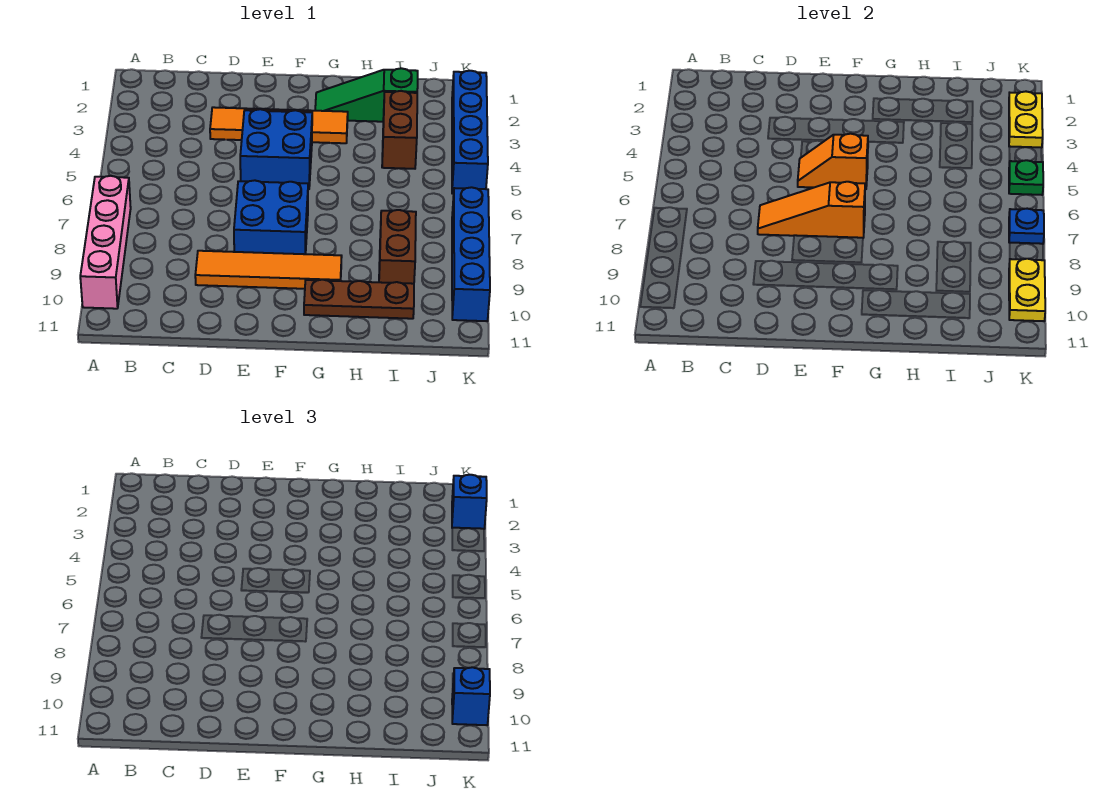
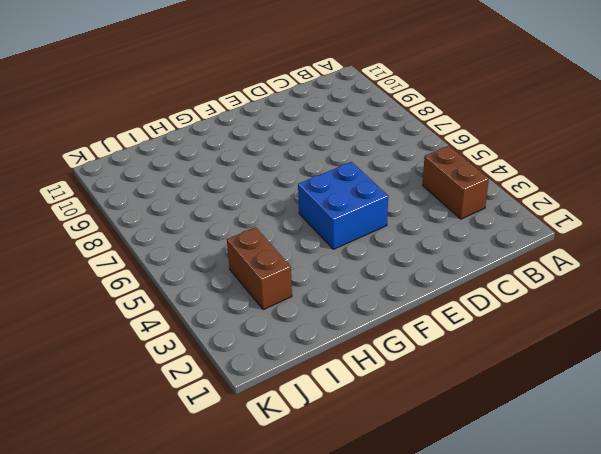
brown 1x2 brick [423,146,489,219] -> brown 1x2 brick moved to [379,210,416,284]
none -> pink 1x4 brick [80,176,131,309]
none -> orange 1x4 tile [210,107,348,143]
none -> orange 1x4 tile [195,251,342,289]

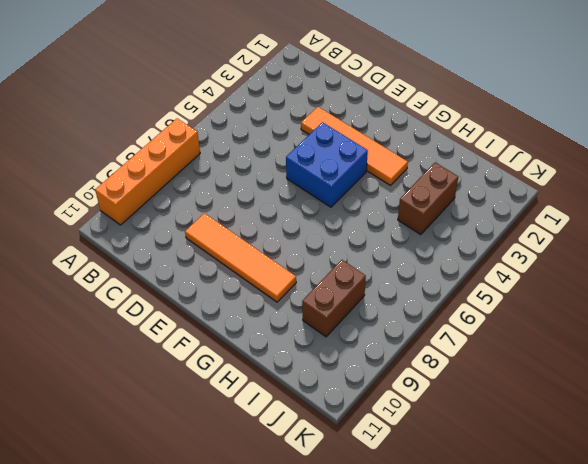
orange 1x4 brick [95,118,200,225] -> pink 1x4 brick [80,176,131,309]
none -> blue 2x2 brick [234,180,308,254]
none -> green 1x3 slope [315,68,418,122]
none -> brown 1x3 plate [304,280,414,319]

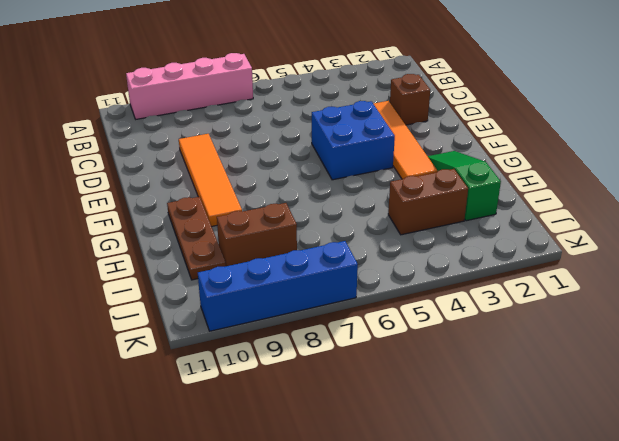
brown 1x1 brick [390,74,430,125] -> none
none -> blue 2x2 brick [234,180,308,254]
none -> blue 1x4 brick [452,71,488,194]
none -> orange 1x3 slope [758,182,865,238]

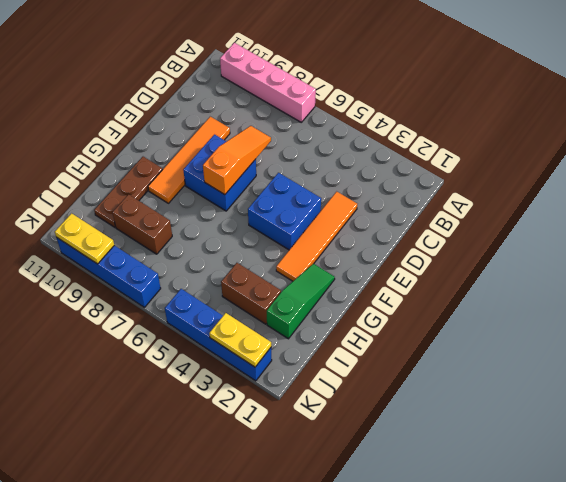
none -> orange 1x2 slope [798,134,868,189]
none -> green 1x1 plate [1009,160,1043,195]
none -> blue 1x1 plate [1009,209,1044,244]

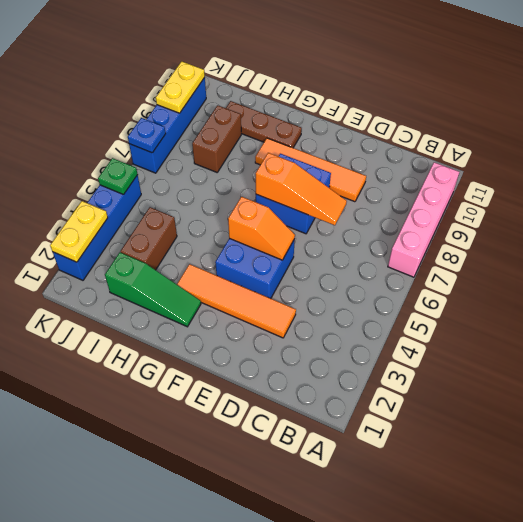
none -> blue 1x1 brick [452,475,487,529]
none -> blue 1x1 brick [452,667,490,725]

